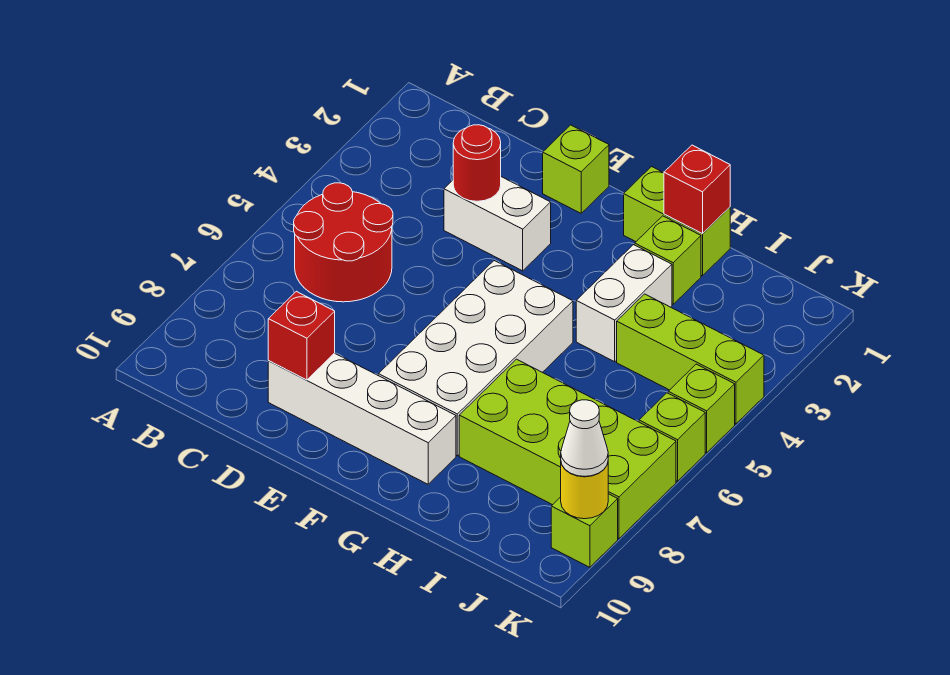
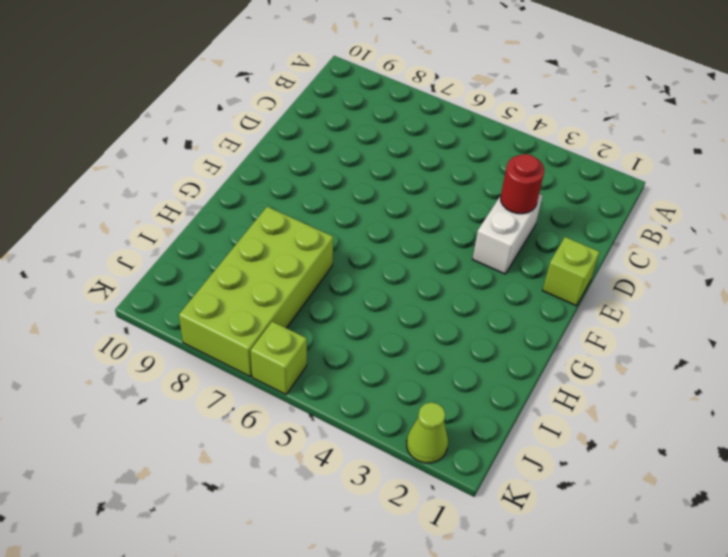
lime 1x1 cone [407,402,448,463] -> none
none -> red 2x2 round brick [294,183,393,302]
none -> white 1x4 brick [268,353,456,484]
none -> white 2x4 brick [379,261,573,456]

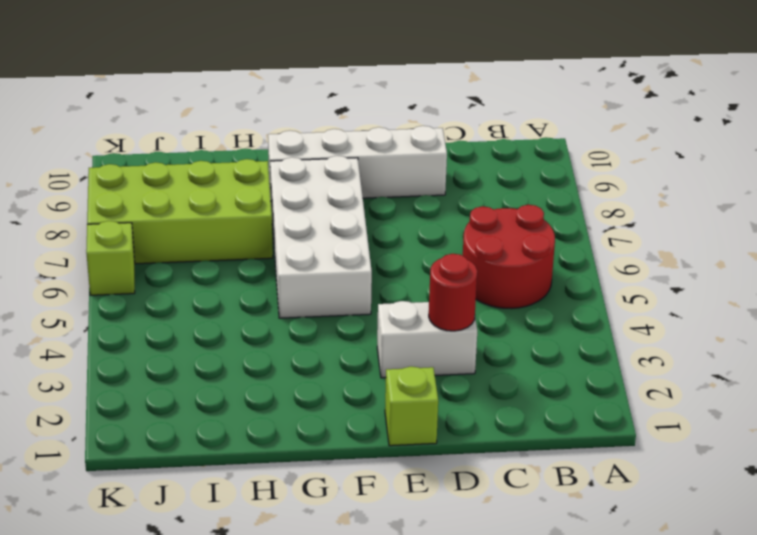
none -> lime 1x2 brick [624,167,730,276]
none -> lime 1x1 brick [635,216,701,304]
none -> white 1x2 brick [576,245,672,362]

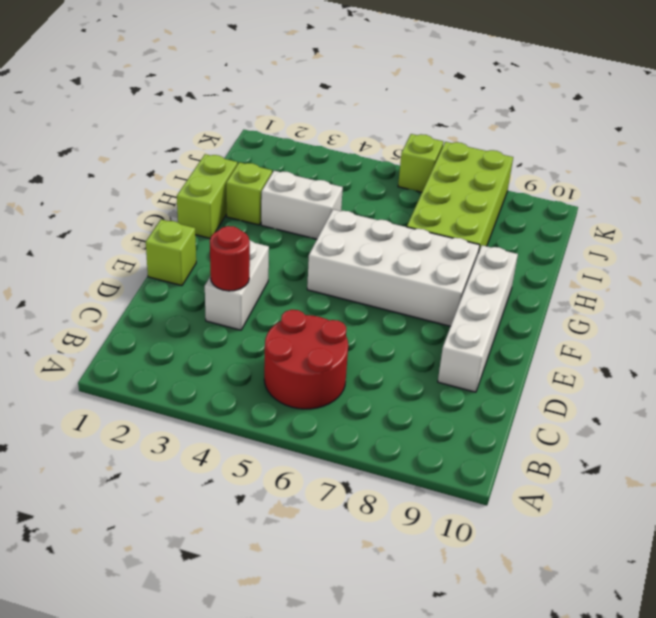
none -> lime 1x3 brick [617,294,764,424]
none -> lime 1x1 brick [668,364,735,453]
none -> lime 1x1 brick [551,494,618,567]

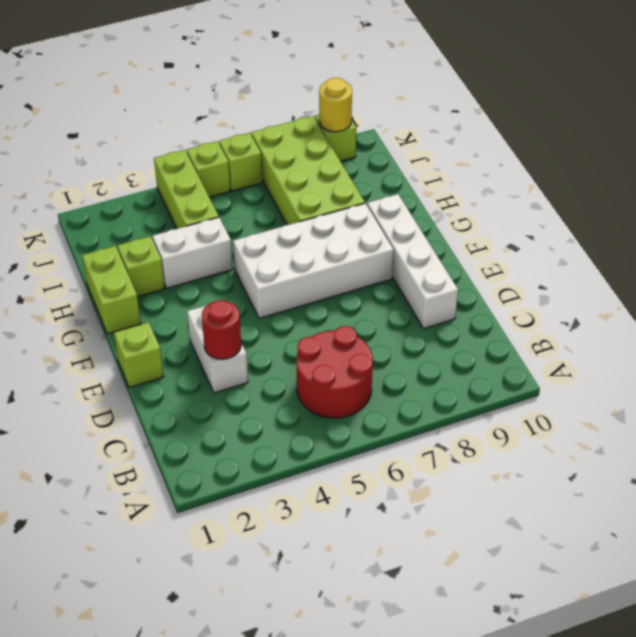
none -> red 1x1 brick [268,291,335,380]
none -> red 1x1 brick [664,145,730,234]
none -> white 1x1 cone [561,400,608,476]

